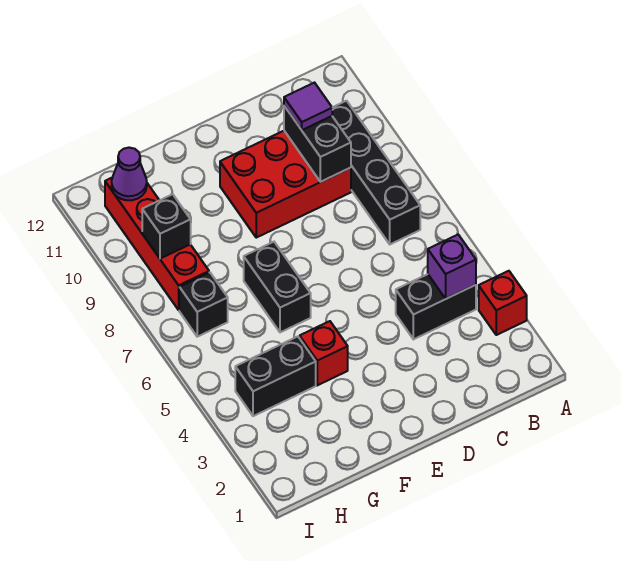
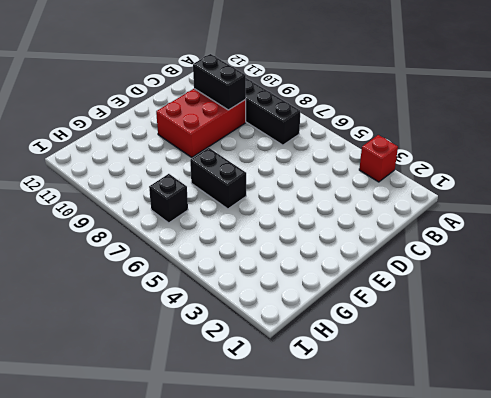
none -> black 1x2 brick [396,274,476,339]
none -> red 1x1 brick [300,321,348,385]
none -> black 1x2 brick [235,337,316,416]

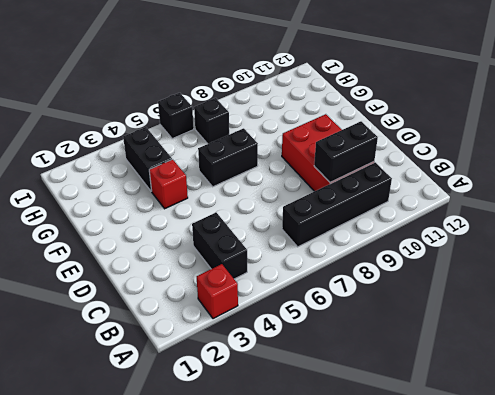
black 1x1 brick [158,93,194,139] -> black 1x1 brick moved to [142,194,191,259]
none -> red 1x4 brick [105,178,209,310]
none -> purple 1x1 brick [428,235,476,299]
none -> purple 1x1 cone [112,148,147,200]

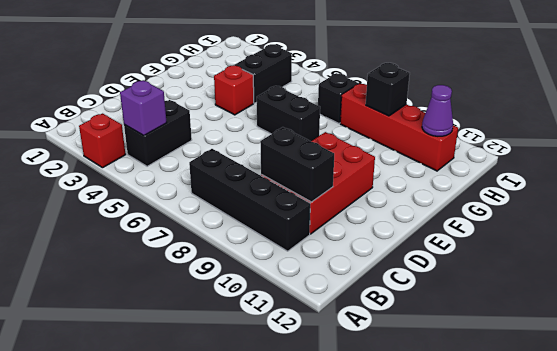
none -> purple 1x1 tile [284,83,332,130]

